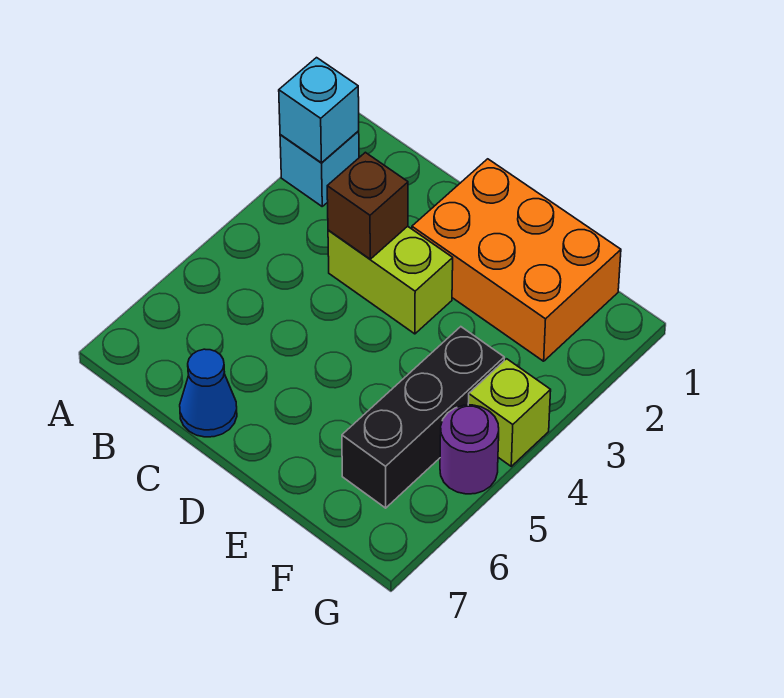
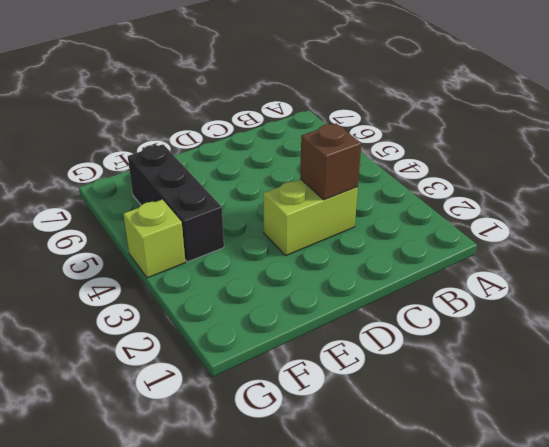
none -> cyan 1x1 brick [280,131,359,206]
none -> blue 1x1 cone [180,349,237,437]

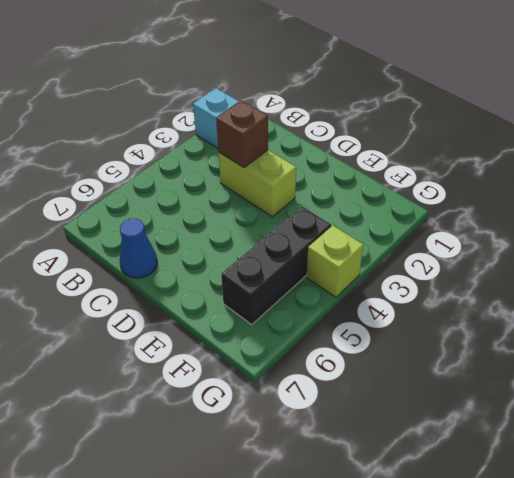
none -> orange 2x3 brick [412,159,621,361]
none -> purple 1x1 round brick [440,405,499,494]

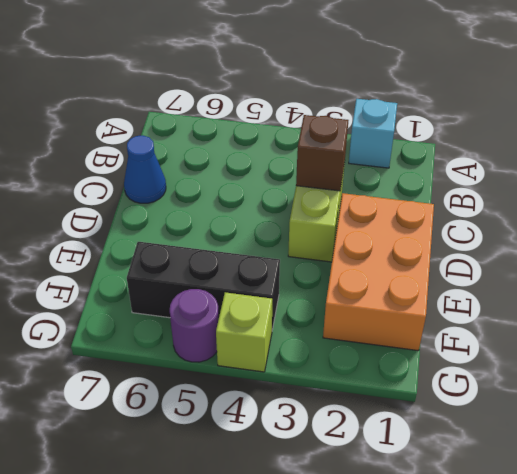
none -> cyan 1x1 brick [279,58,359,163]

